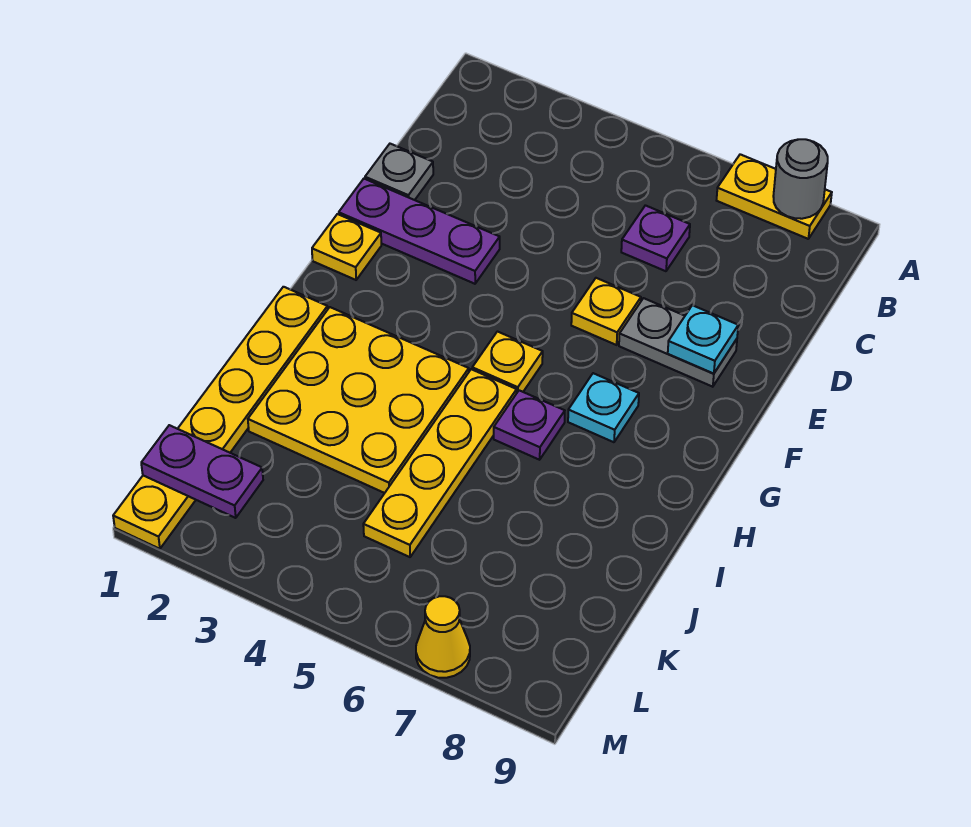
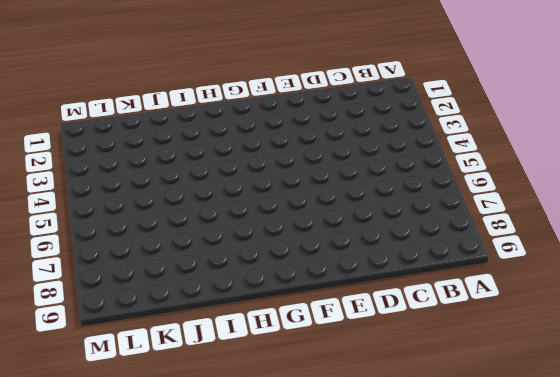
none -> yellow 1x2 plate [717,154,832,239]
none -> purple 1x1 plate [621,205,690,271]
none -> grey 1x1 plate [365,144,433,200]

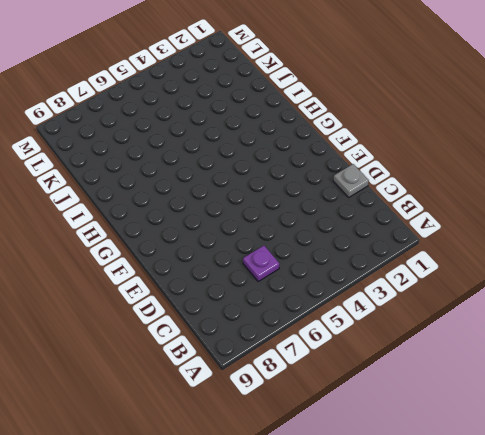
none -> yellow 1x2 plate [717,154,832,239]
none -> purple 1x3 plate [339,179,500,284]
none -> yellow 1x1 plate [571,278,641,345]

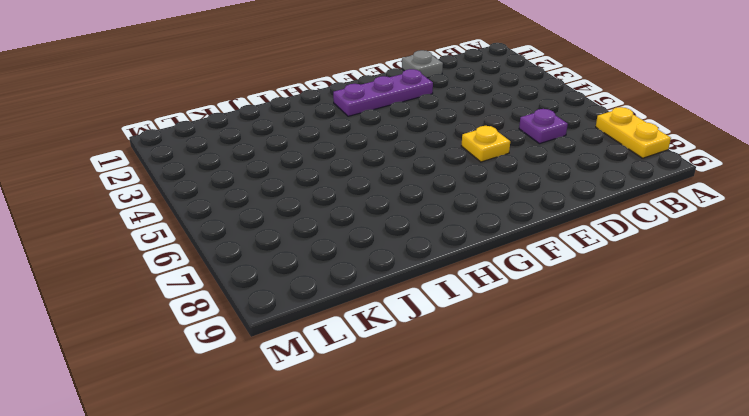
purple 1x3 plate [333,69,433,116] -> purple 1x3 plate turned to [339,179,500,284]
none -> grey 1x2 plate [619,298,737,387]
none -> yellow 1x1 plate [312,214,381,280]
none -> yellow 1x1 plate [472,332,543,392]

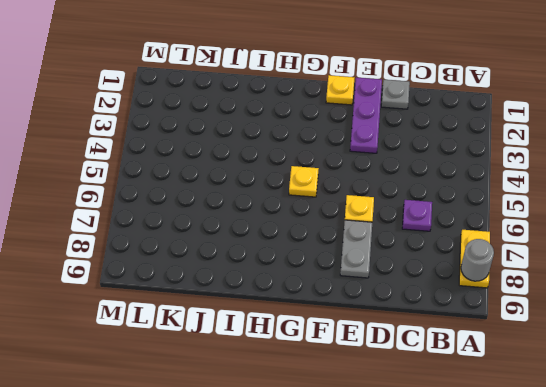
none -> cyan 1x1 plate [568,373,639,442]
none -> yellow 1x6 plate [113,287,328,549]
none -> yellow 3x3 plate [248,307,469,493]

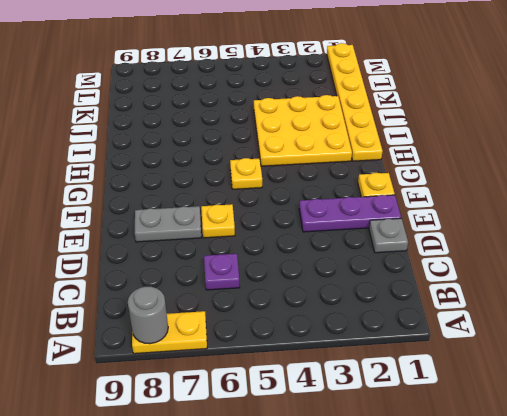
none -> cyan 1x1 plate [568,373,639,442]
none -> yellow 1x4 plate [363,369,517,557]
none -> purple 1x1 plate [494,390,565,460]

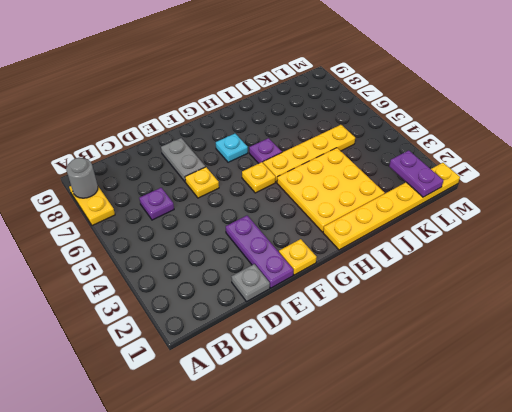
none -> yellow 1x1 cone [416,596,470,678]
none -> cyan 1x1 plate [668,305,738,374]

